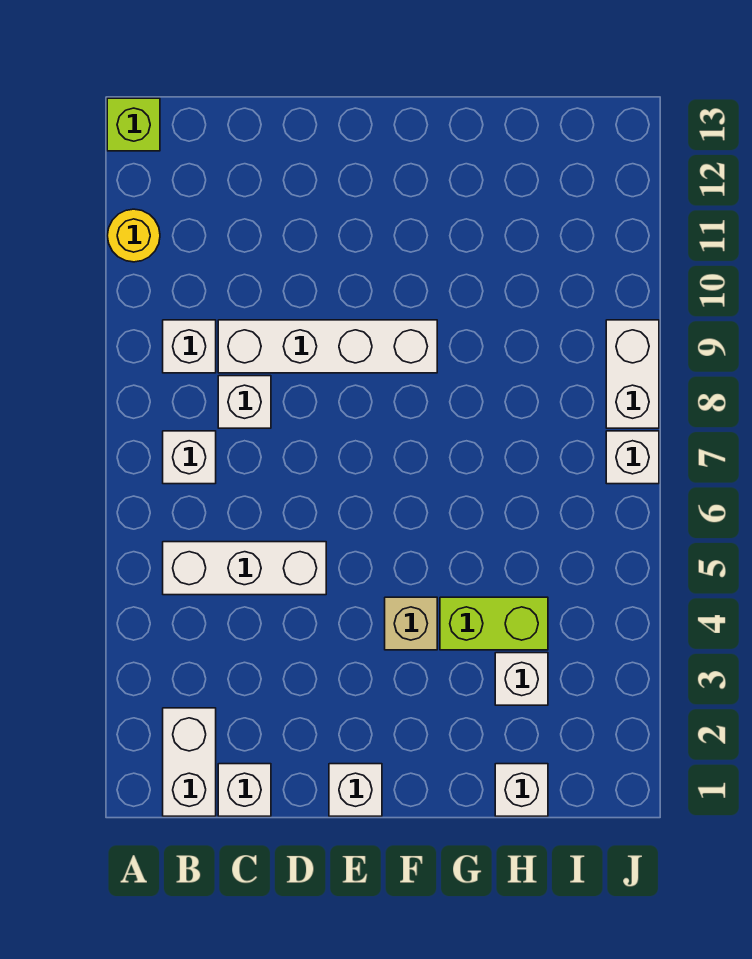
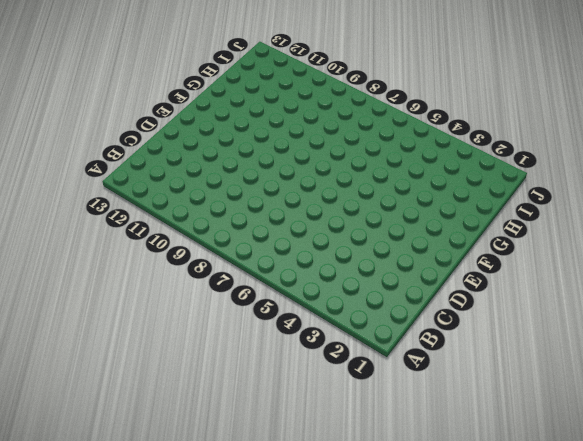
none -> yellow 1x1 round brick [107,209,160,262]
none -> lime 1x1 brick [107,98,160,151]
none -> white 1x2 brick [163,708,216,816]

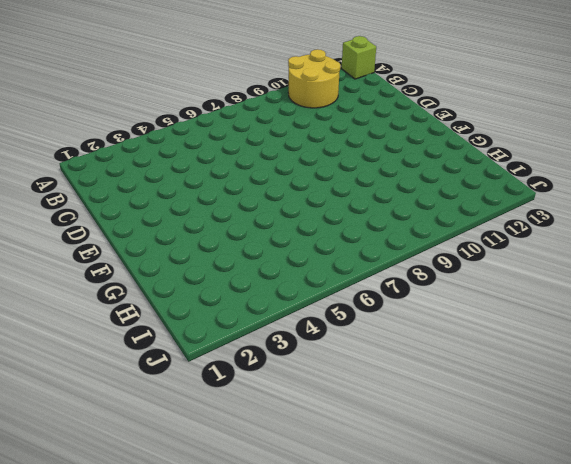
yellow 2x2 round brick [288,49,340,108] -> yellow 1x1 round brick [107,209,160,262]
none -> white 1x2 brick [163,708,216,816]
none -> white 1x3 brick [163,542,326,595]
none -> white 1x1 brick [163,431,216,484]

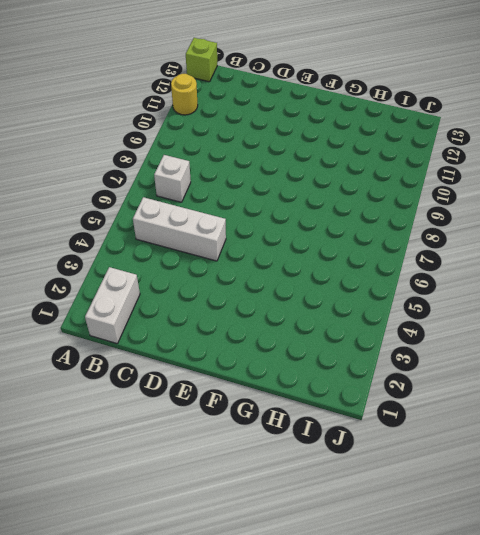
none -> white 1x1 brick [163,320,216,373]
none -> white 1x1 brick [218,764,271,816]
none -> white 1x1 brick [218,376,271,428]

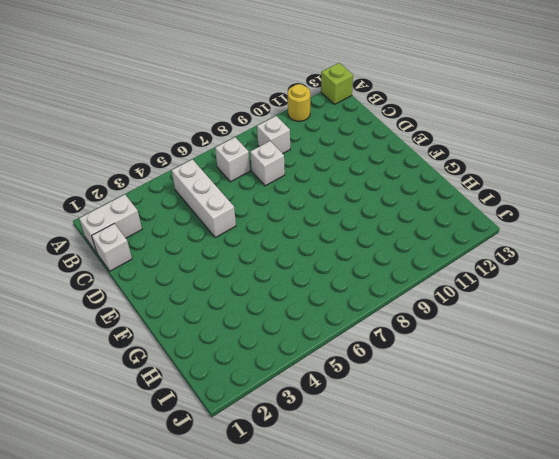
none -> white 1x4 brick [218,320,437,373]
none -> white 1x1 brick [329,764,382,816]
none -> tan 1x1 brick [385,597,437,650]

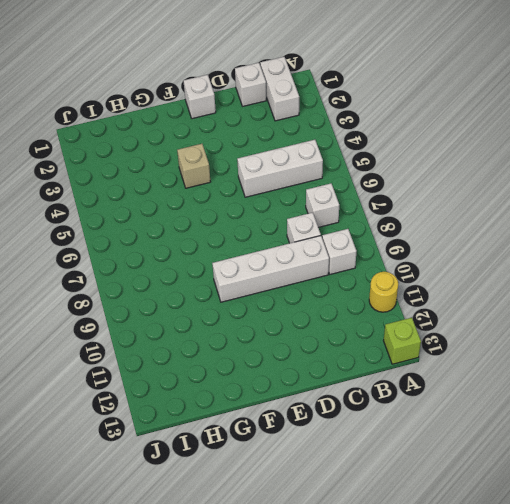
none -> lime 1x2 brick [440,597,548,650]
none -> white 1x1 brick [495,764,548,816]
none -> white 1x1 brick [495,653,548,705]

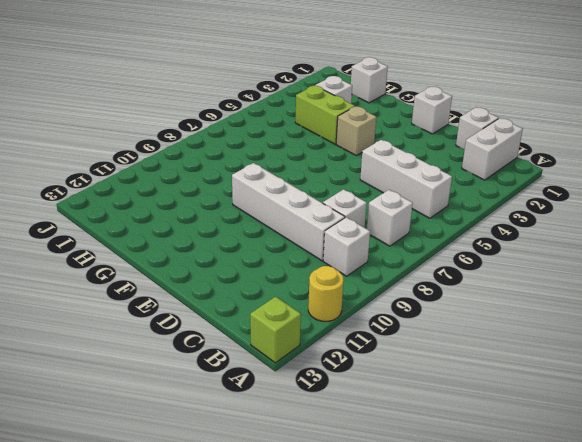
none -> white 1x1 brick [606,431,659,484]
none -> white 1x2 brick [606,320,659,428]

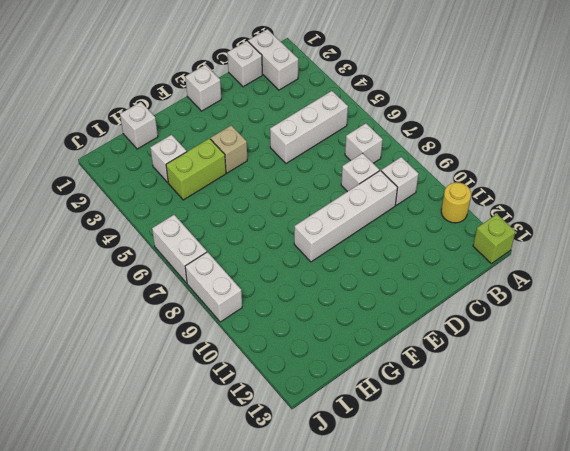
white 1x2 brick [152,215,207,283] -> white 1x1 brick [606,431,659,484]

